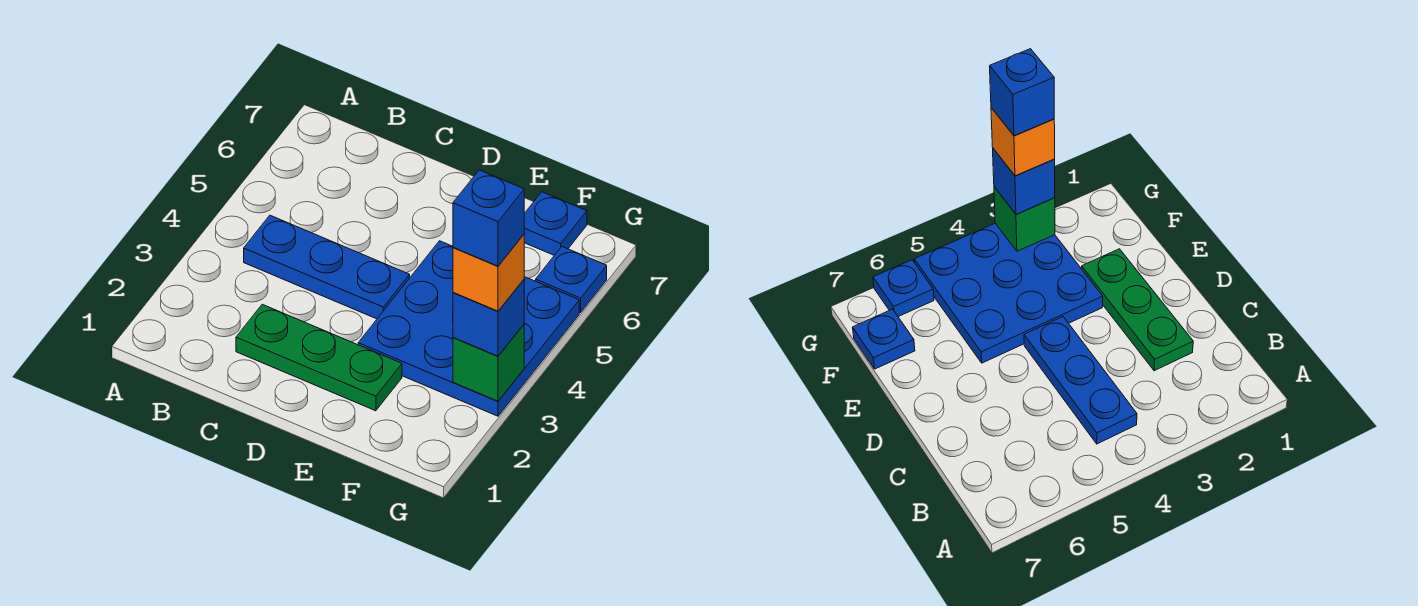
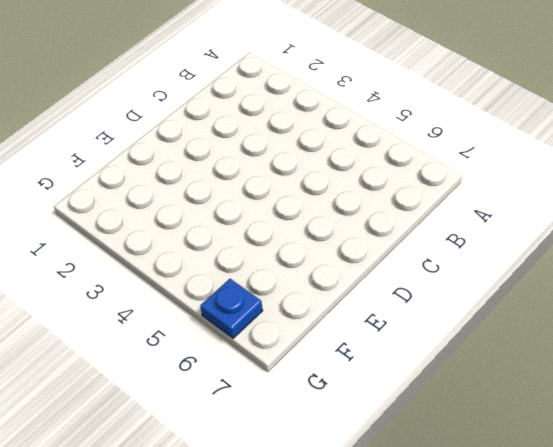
none -> blue 1x3 plate [244,215,410,319]
none -> green 1x3 plate [236,304,402,411]

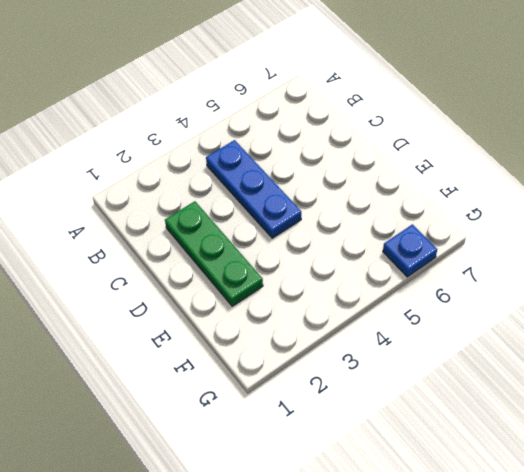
none -> blue 3x3 plate [358,241,579,416]
none -> blue 1x1 plate [524,192,587,255]

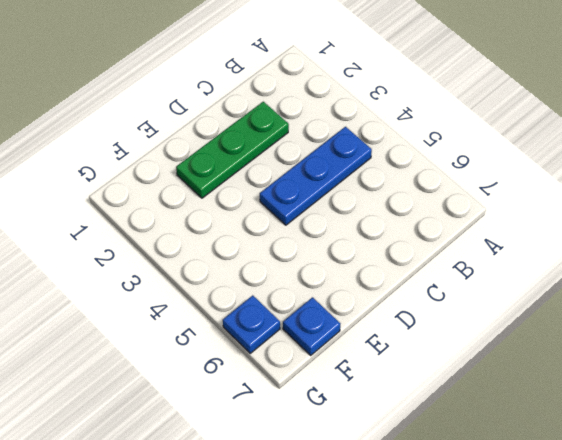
none -> blue 3x3 plate [358,241,579,416]
none -> green 1x1 brick [453,325,524,401]

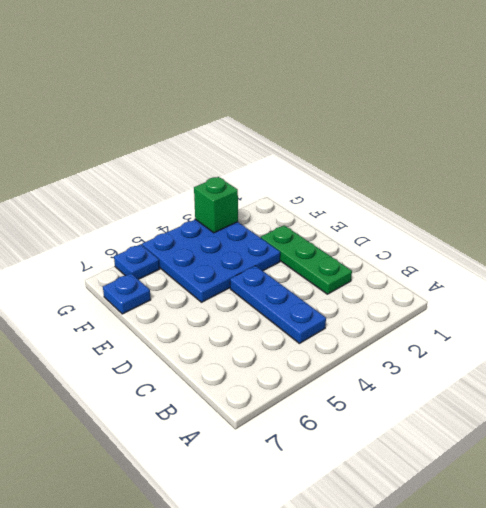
none -> blue 1x1 brick [453,280,524,356]
none -> orange 1x1 brick [453,235,524,311]

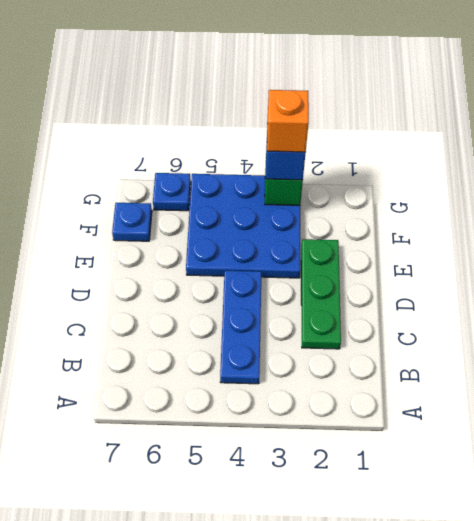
none -> blue 1x1 brick [453,170,524,266]

